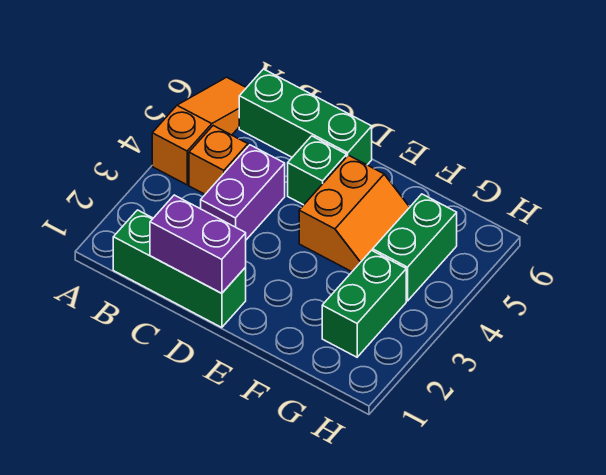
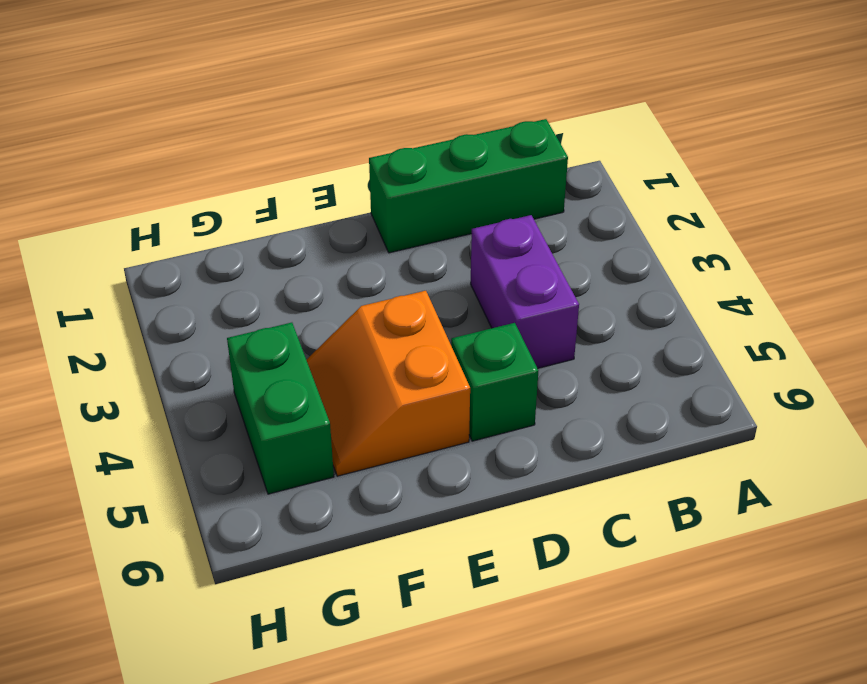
none -> orange 1x3 slope [152,77,246,185]
none -> orange 1x1 brick [189,126,248,194]

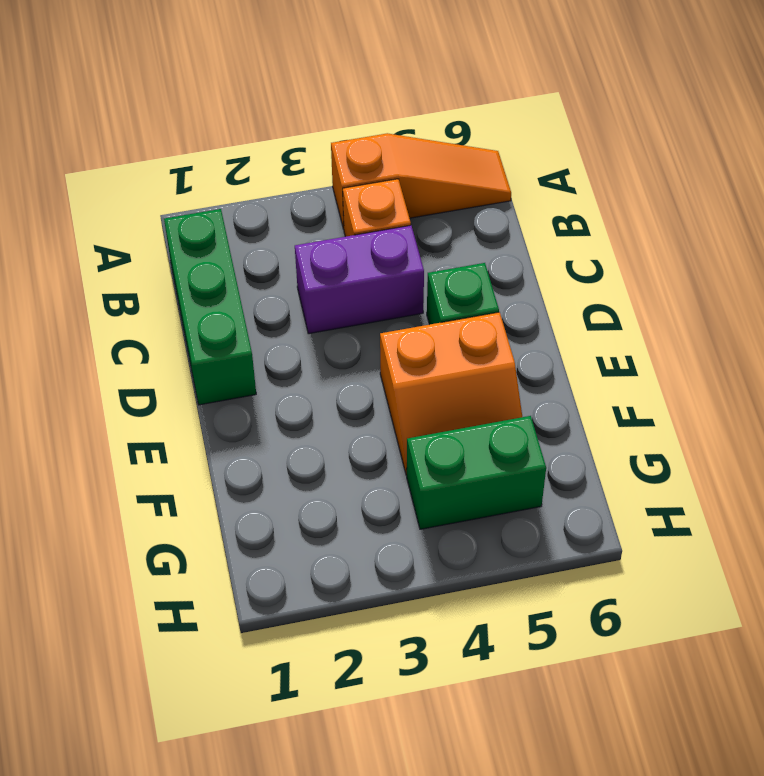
none -> green 1x3 brick [239,69,372,165]
none -> green 1x2 brick [322,250,406,357]

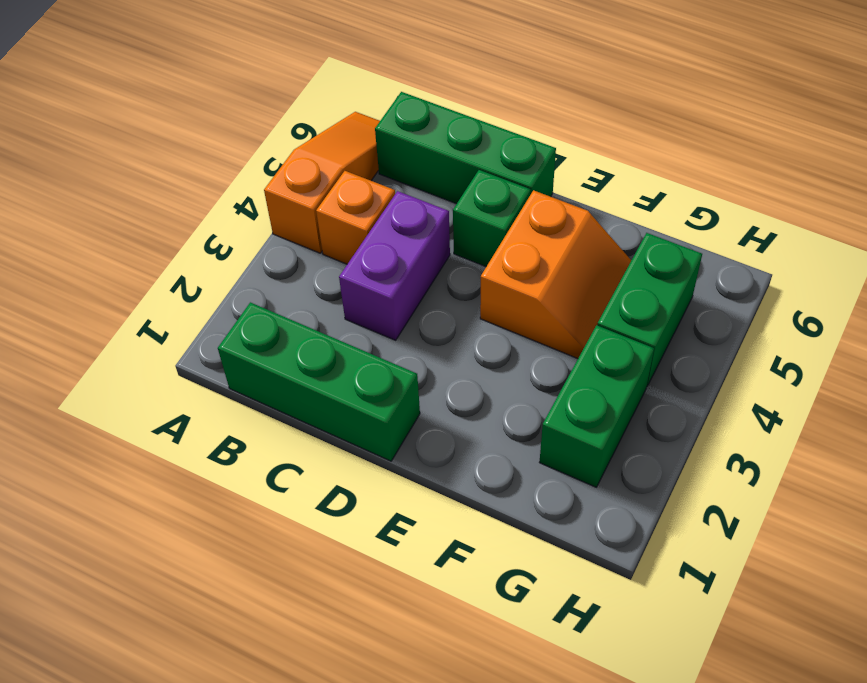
none -> purple 1x2 brick [150,195,246,293]

